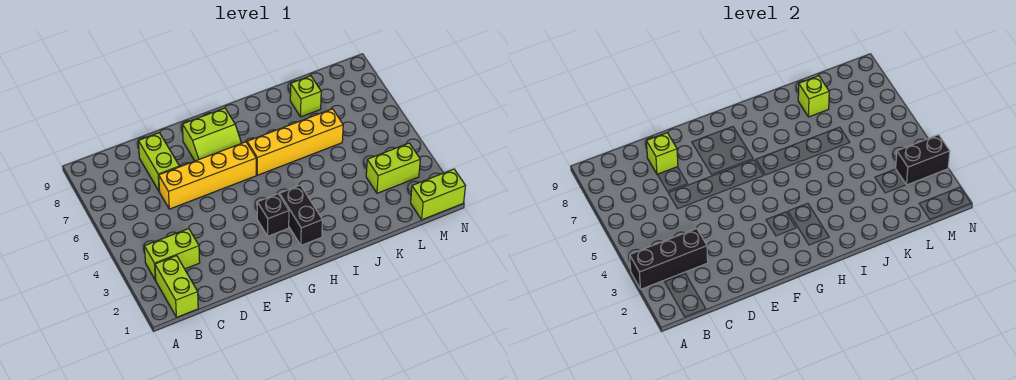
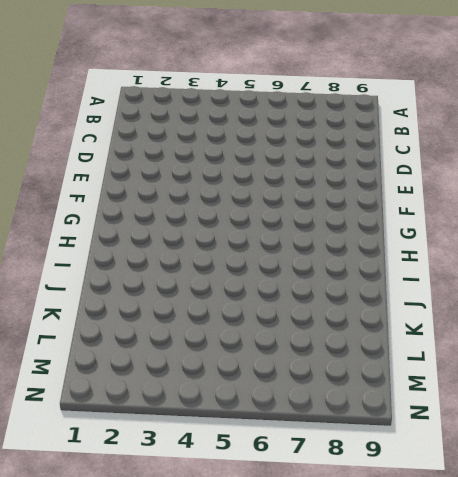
none -> lime 1x2 brick [155,256,198,317]
none -> lime 1x2 brick [145,228,200,280]
none -> yellow 1x4 brick [159,142,256,209]

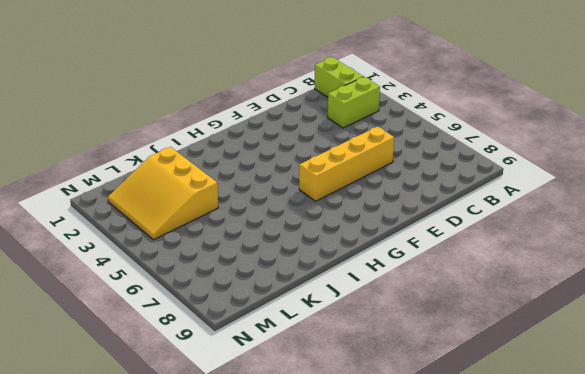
yellow 3x3 slope [108,147,218,240] -> lime 1x2 brick [366,143,420,193]
none -> lime 1x2 brick [138,133,179,192]
none -> lime 2x2 slope [183,108,241,161]
none -> black 1x1 brick [257,194,289,236]

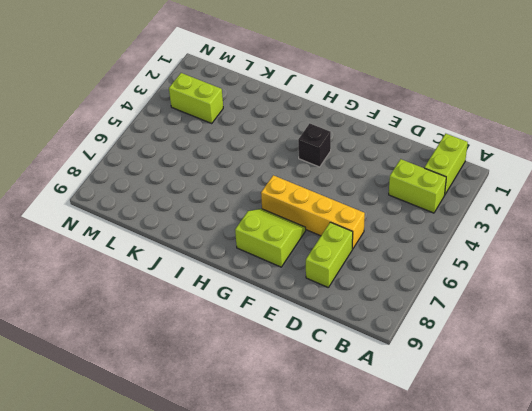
none -> black 1x2 brick [280,185,322,245]
none -> yellow 1x4 brick [247,109,343,175]
none -> lime 1x1 brick [290,76,321,117]

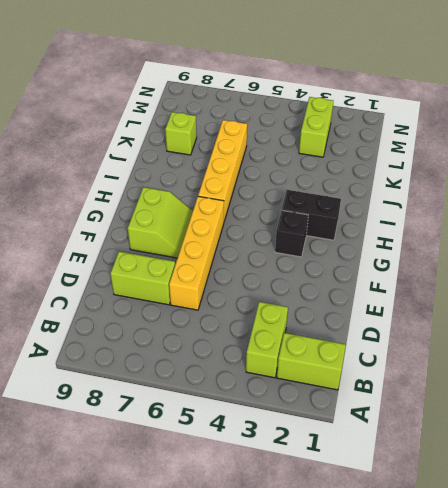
none -> lime 1x2 brick [411,169,465,220]
none -> black 1x3 brick [630,228,708,289]
none -> lime 1x1 brick [646,133,678,174]

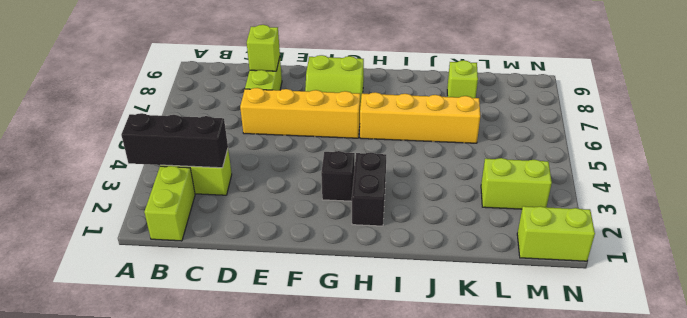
none -> lime 1x1 brick [798,76,829,117]
none -> black 1x2 brick [896,135,950,185]

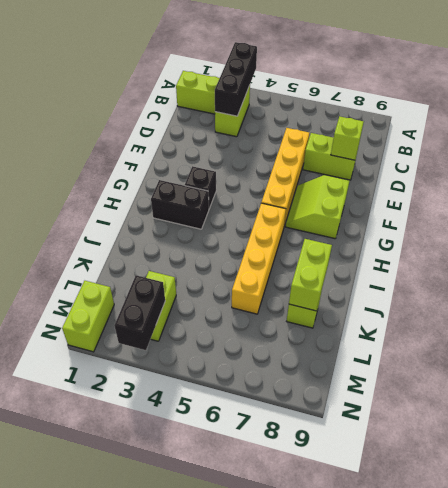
lime 1x2 brick [289,239,332,311] -> lime 1x1 brick [798,76,829,117]

